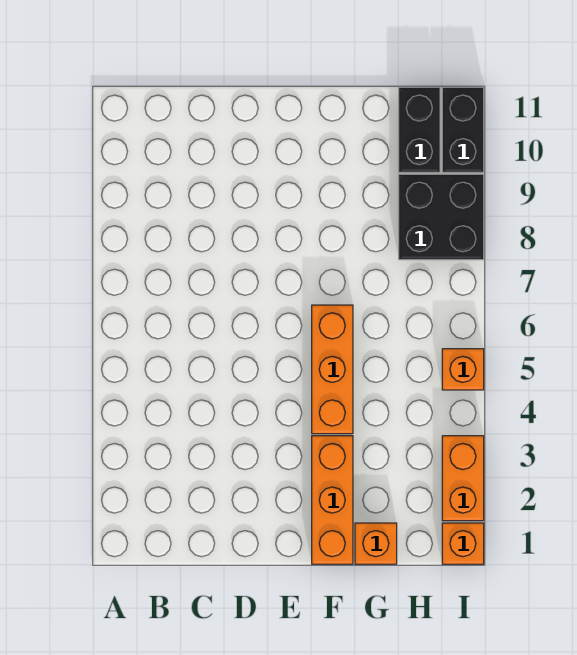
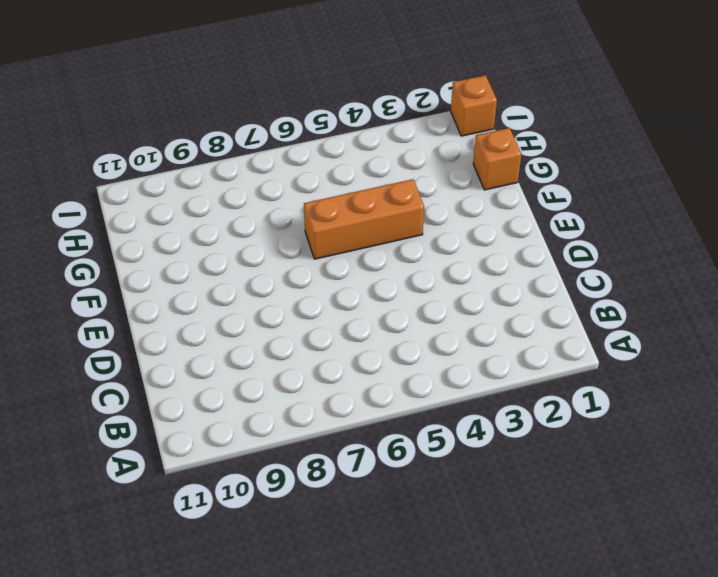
none -> orange 1x3 brick [312,436,353,564]
none -> black 2x2 brick [399,174,484,260]

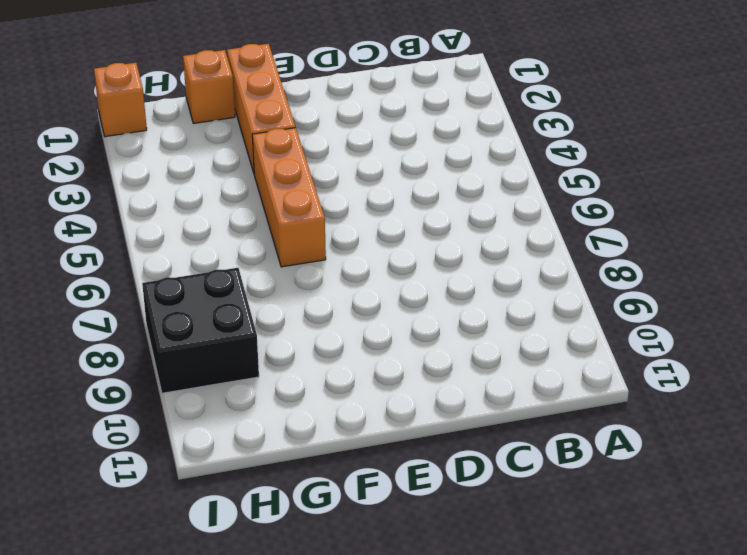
none -> black 1x2 brick [399,87,440,172]
none -> orange 1x2 brick [442,436,484,521]

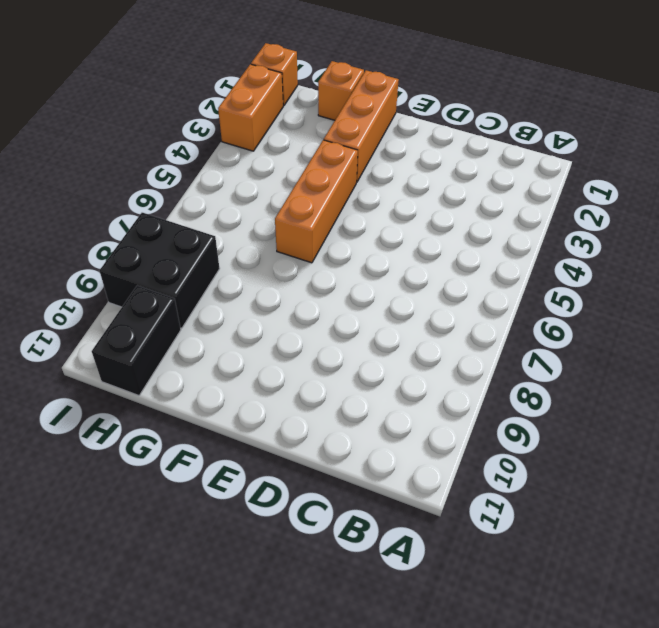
none -> orange 1x1 brick [442,349,484,390]
none -> black 1x2 brick [442,87,484,172]

